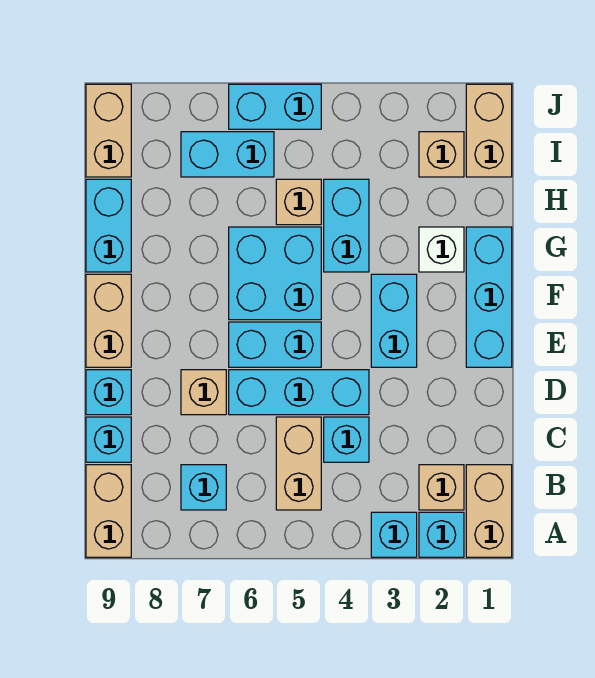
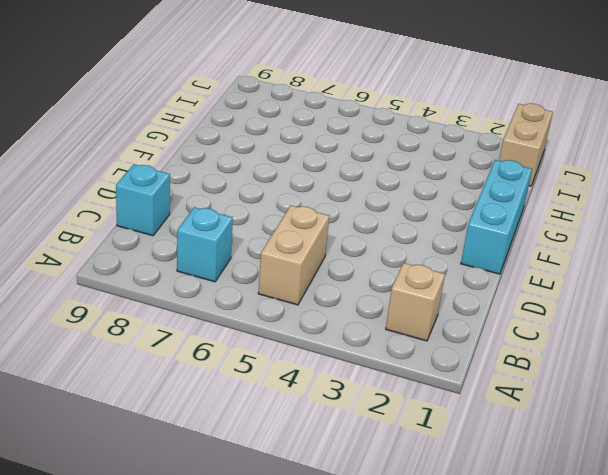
none -> tan 1x2 brick [466,465,512,557]
none -> cyan 1x1 brick [419,512,464,557]
none -> cyan 1x1 brick [371,512,417,557]

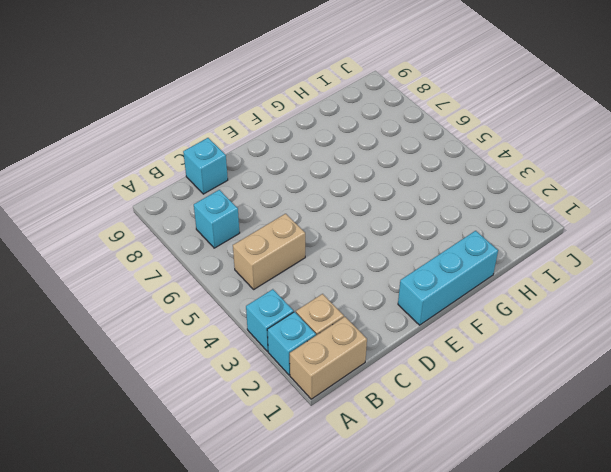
none -> tan 1x2 brick [86,465,131,557]
none -> cyan 1x1 brick [324,417,369,462]
none -> cyan 1x3 brick [229,370,369,415]

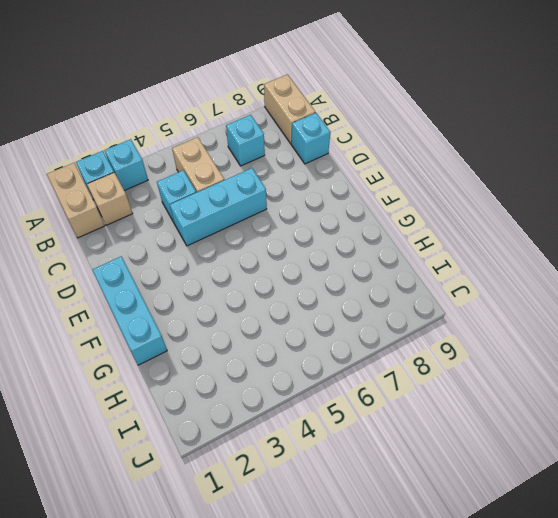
none -> tan 1x1 brick [181,370,226,415]
none -> cyan 1x1 brick [86,370,131,415]
none -> cyan 1x2 brick [371,274,417,367]

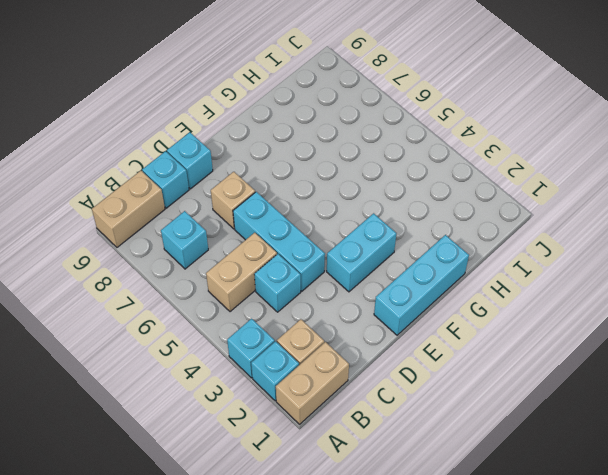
none -> cyan 1x2 brick [229,322,321,367]
none -> tan 1x2 brick [86,274,131,367]
none -> cyan 2x2 brick [229,227,321,320]

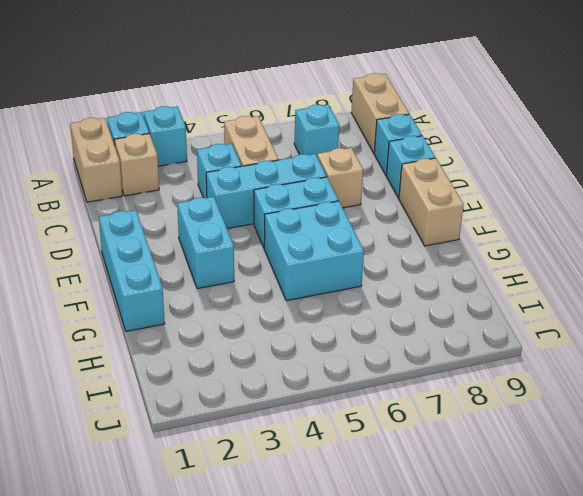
none -> white 1x1 brick [419,227,464,272]
none -> cyan 1x2 brick [324,179,369,272]
none -> cyan 1x2 brick [86,179,131,272]

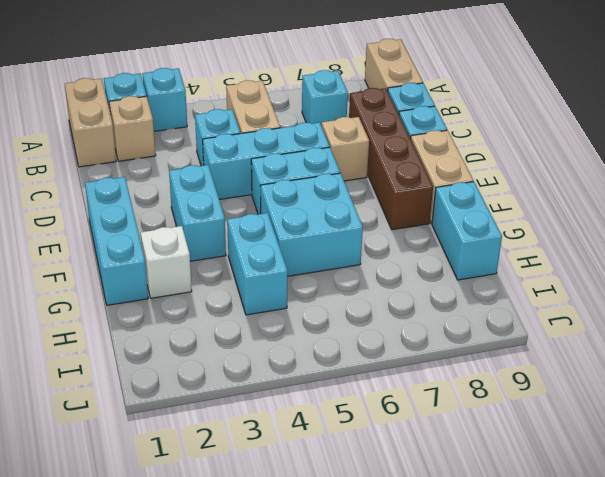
brown 1x4 brick [349,88,433,230] -> none
none -> tan 1x1 brick [276,179,321,225]
none -> tan 1x2 brick [466,84,512,177]
none -> tan 1x1 brick [419,132,464,177]

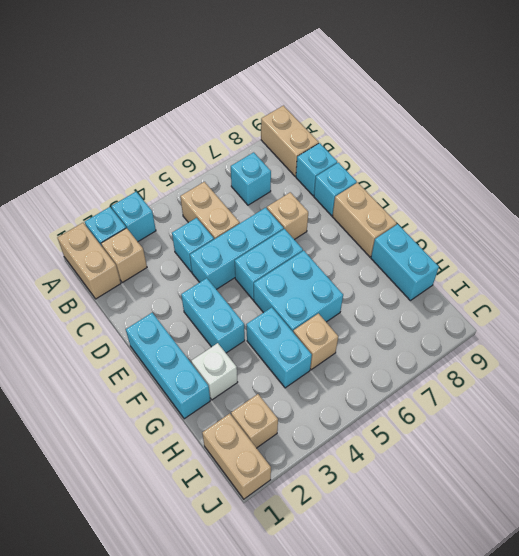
none -> cyan 1x2 brick [181,132,274,177]
none -> tan 1x2 brick [86,84,131,177]
none -> cyan 1x2 brick [229,84,321,129]

